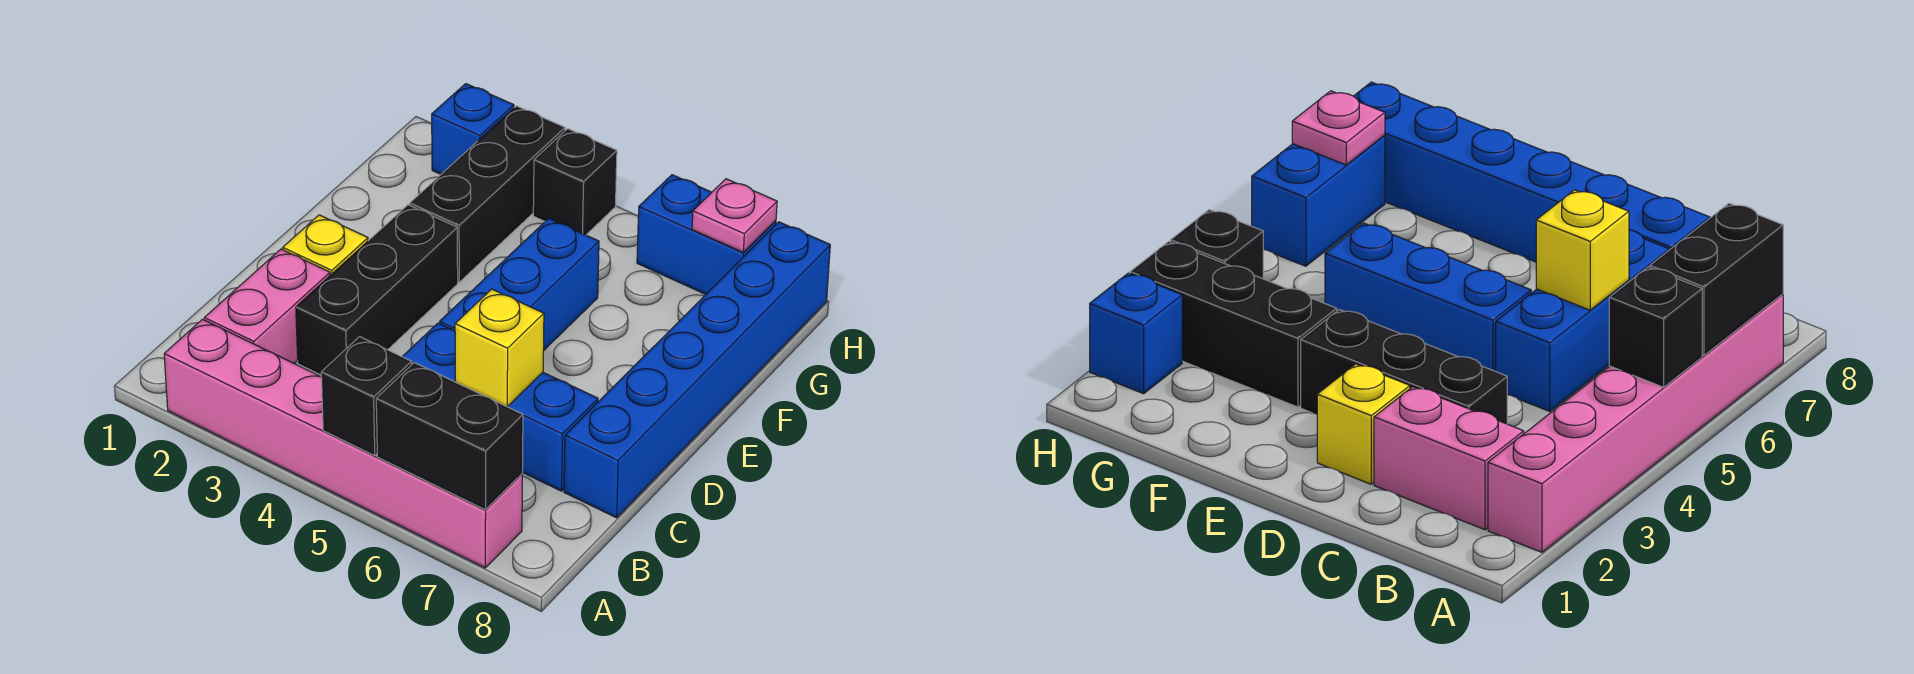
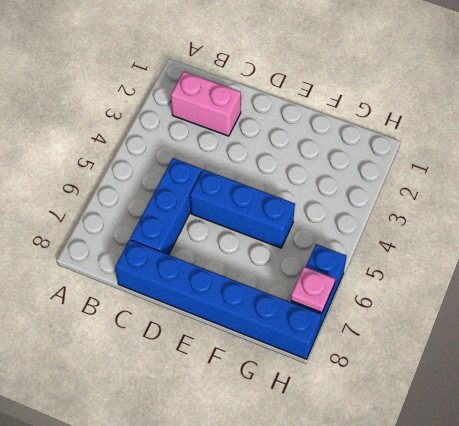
none -> pink 1x6 brick [164,319,522,568]
none -> black 1x3 brick [296,205,458,375]
none -> yellow 1x1 brick [283,215,368,275]

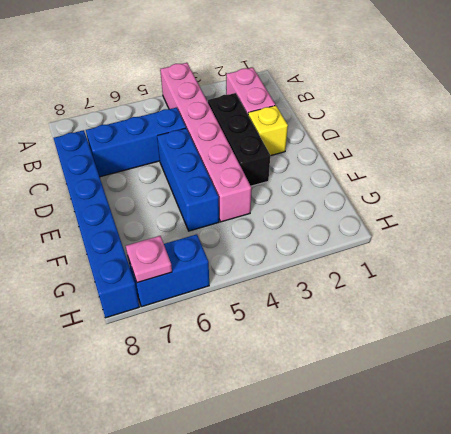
pink 1x6 brick [160,63,251,222] -> pink 1x6 brick turned to [164,319,522,568]
none -> black 1x3 brick [410,106,565,282]
none -> blue 1x1 brick [431,84,514,174]
none -> black 1x1 brick [533,129,617,235]

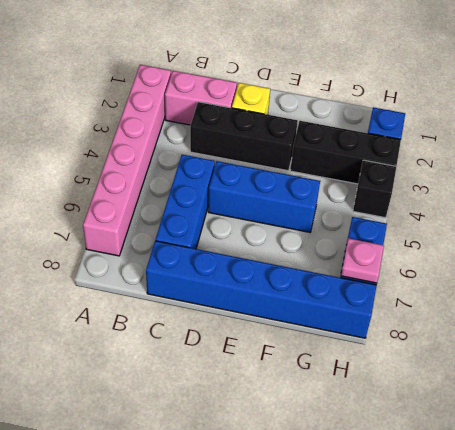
none -> black 1x1 brick [321,337,412,456]
none -> black 1x2 brick [376,363,523,510]
none -> yellow 1x1 brick [455,289,544,407]

